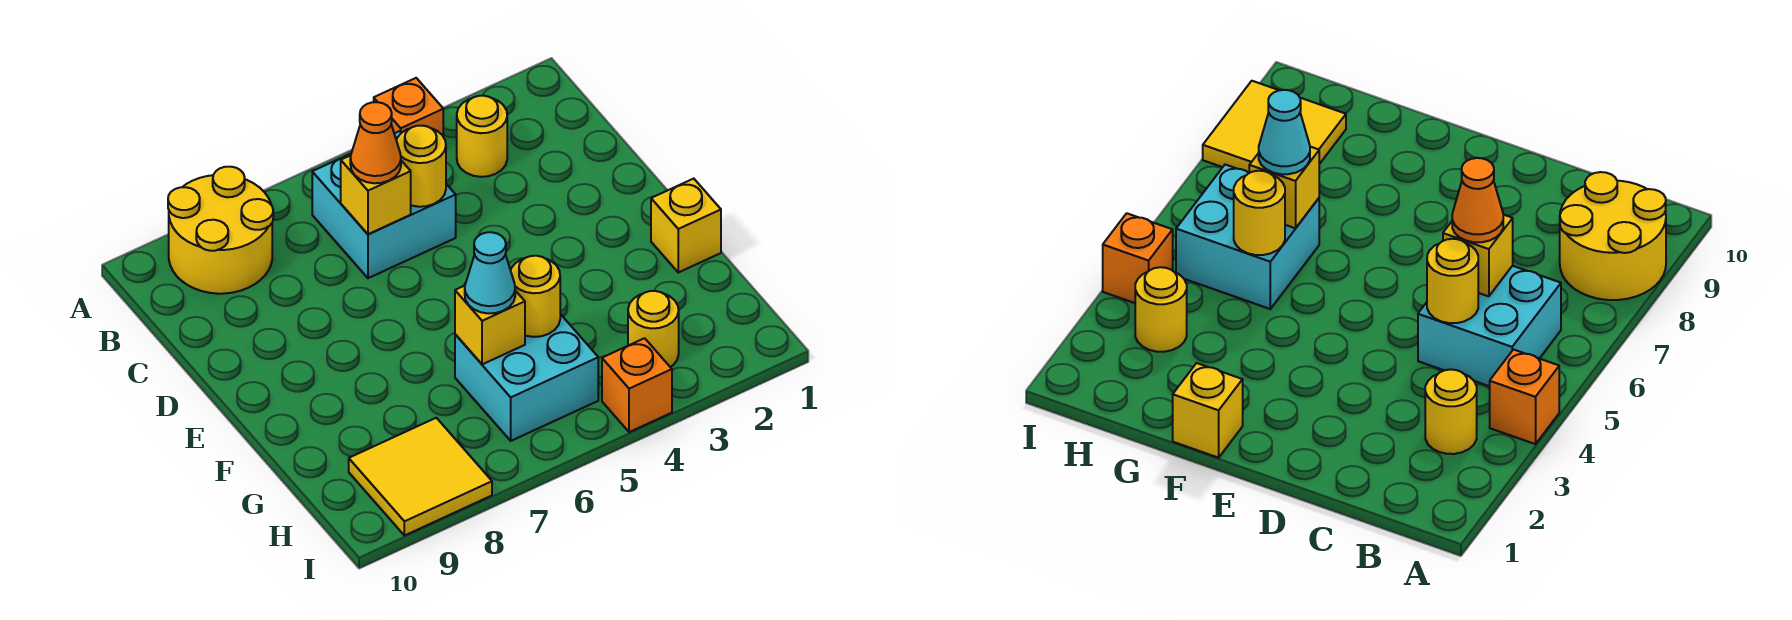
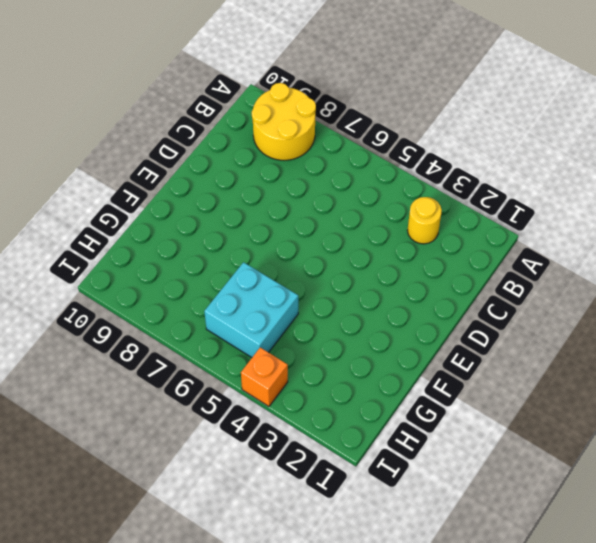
none -> orange 1x1 brick [374,78,443,136]
none -> cyan 2x2 brick [312,131,456,278]
none -> yellow 1x1 brick [651,179,721,272]

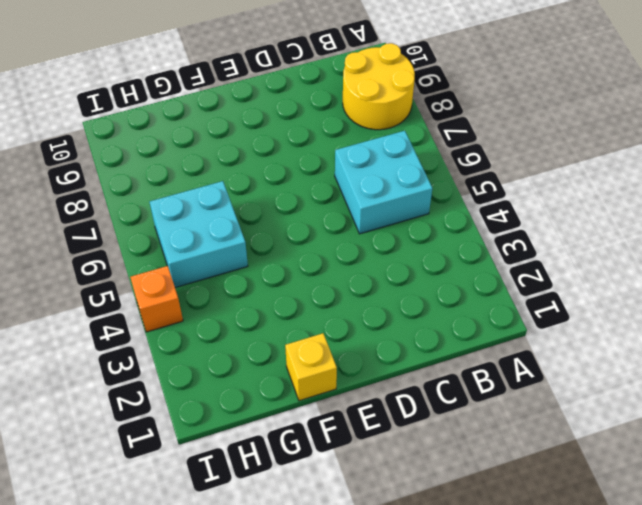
none -> orange 1x1 brick [374,78,443,136]
none -> yellow 1x1 round brick [457,96,507,177]
none -> yellow 1x1 round brick [628,291,679,367]

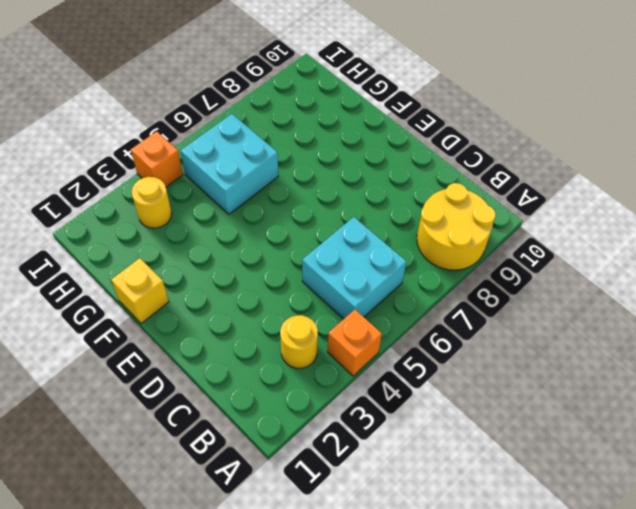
none -> yellow 2x2 tile [349,418,492,536]
none -> yellow 1x1 round brick [396,126,446,207]
none -> yellow 1x1 brick [341,155,411,234]

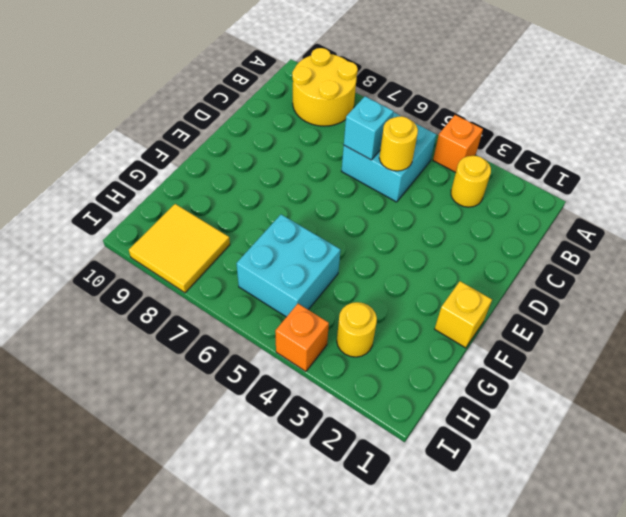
cyan 1x1 brick [344,96,394,160] -> yellow 1x1 brick [341,155,411,234]
none -> yellow 1x1 round brick [511,256,560,337]
none -> yellow 1x1 brick [455,286,525,364]
none -> orange 1x1 cone [350,102,401,183]

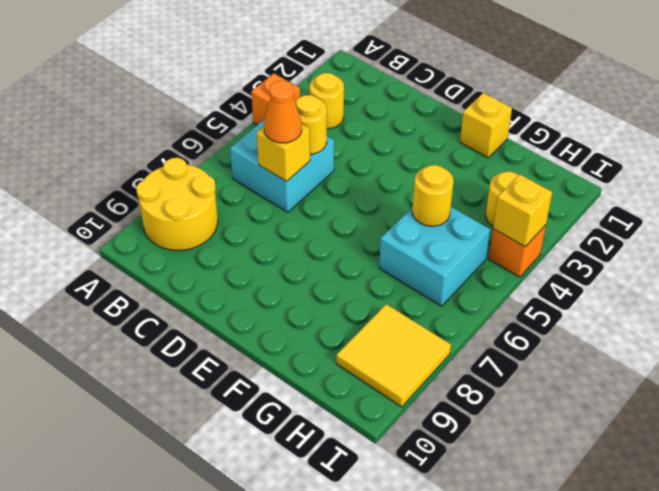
yellow 1x1 brick [493,174,552,247] -> yellow 1x1 brick moved to [455,286,525,364]
none -> cyan 1x1 cone [465,232,515,313]

